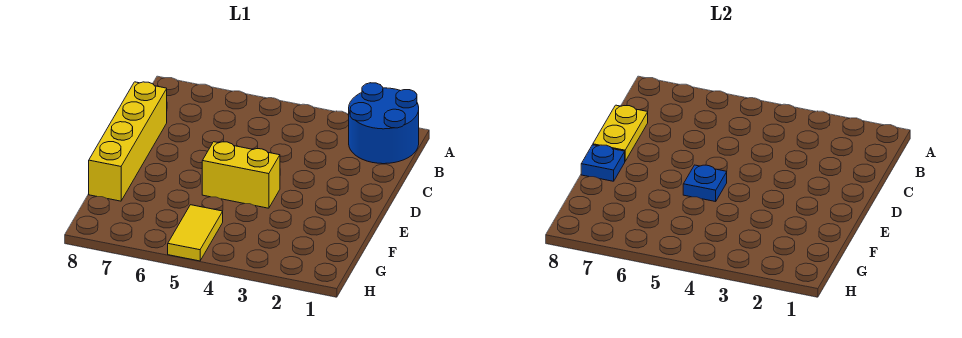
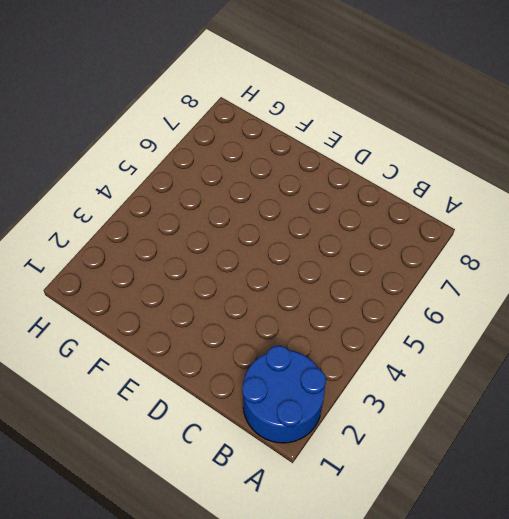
none -> yellow 1x4 brick [89,82,167,201]
none -> yellow 1x2 brick [202,142,280,208]

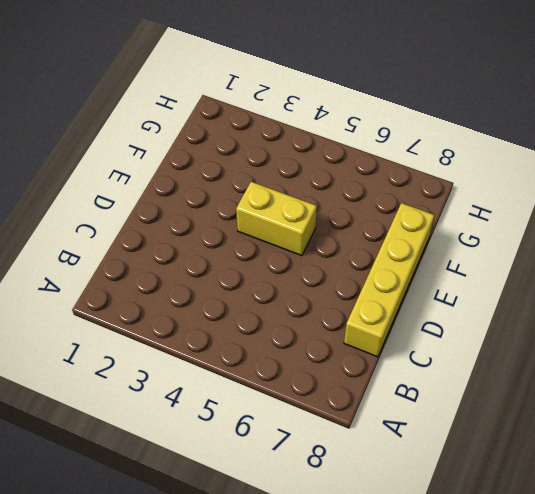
none -> blue 2x2 round brick [349,83,419,164]
none -> yellow 1x2 tile [168,205,223,261]

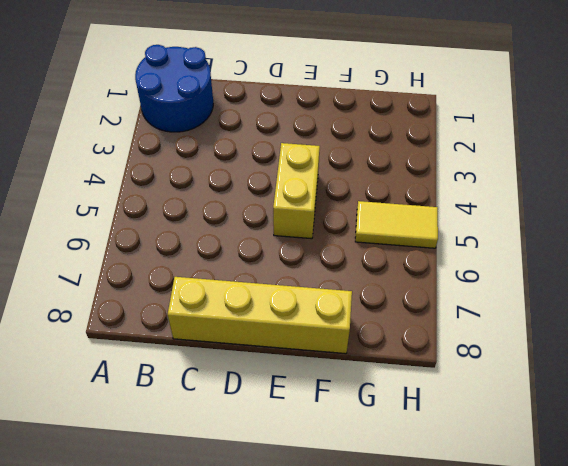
none -> yellow 1x2 plate [593,105,648,161]
none -> blue 1x1 plate [683,165,727,202]

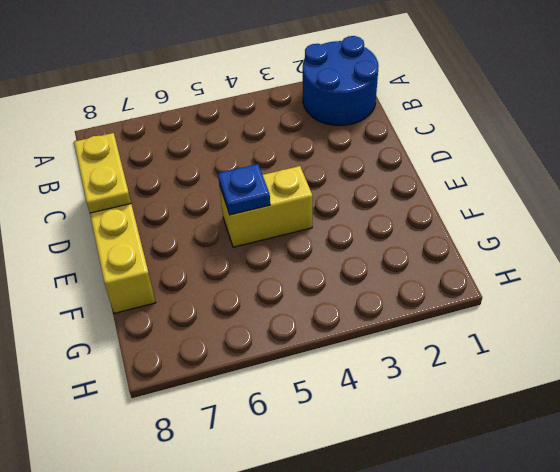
none -> yellow 1x2 tile [168,205,223,261]
none -> blue 1x1 plate [581,145,625,181]

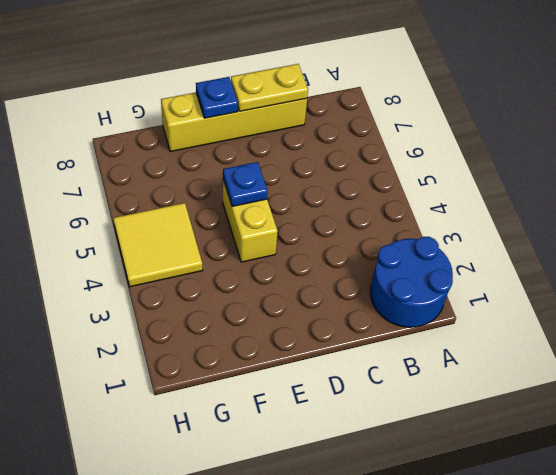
yellow 2x2 tile [113,203,203,287] -> yellow 1x2 tile [168,205,223,261]

